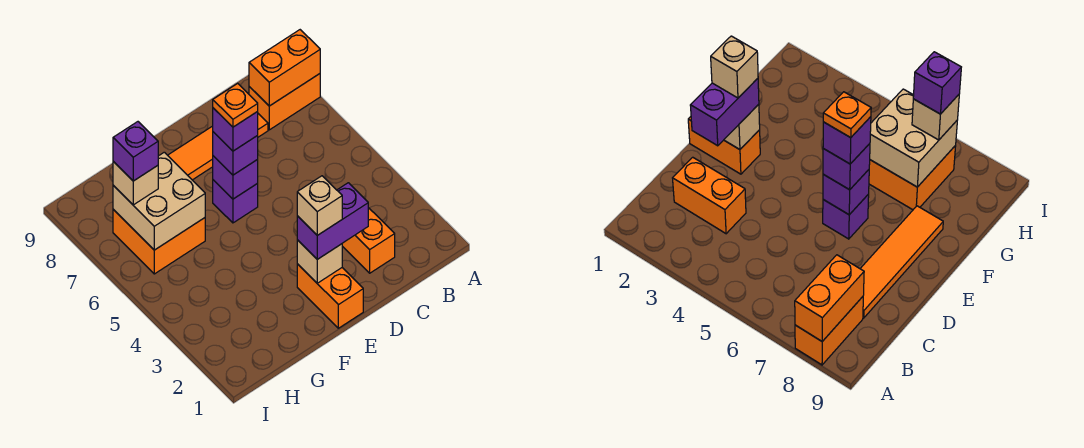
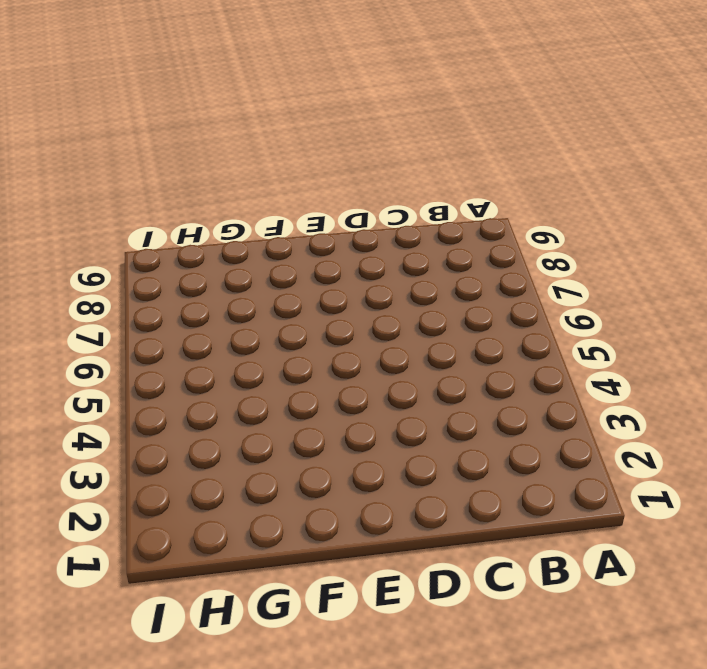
none -> orange 1x2 brick [249,74,320,130]
none -> orange 1x2 brick [342,208,395,273]
none -> orange 1x4 tile [168,114,268,180]

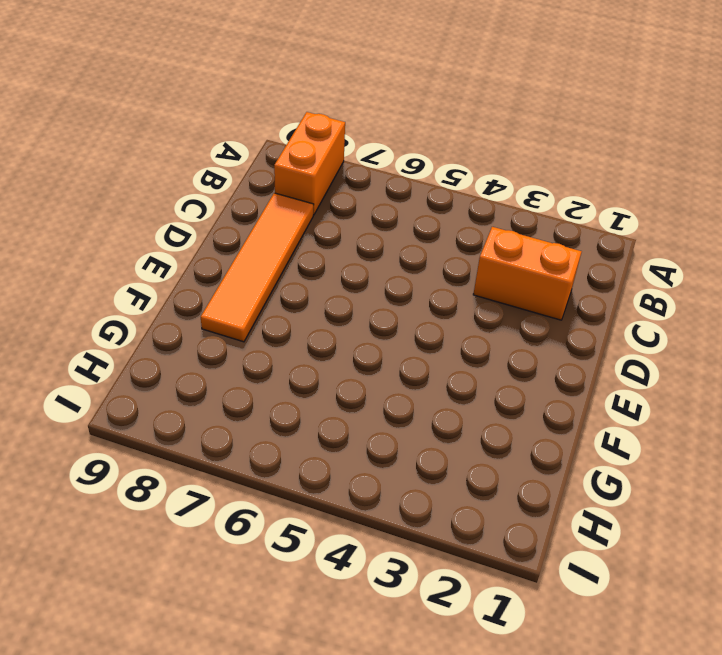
none -> orange 1x2 brick [297,264,363,328]
none -> purple 1x1 brick [213,180,258,223]
none -> orange 2x2 brick [113,210,205,274]

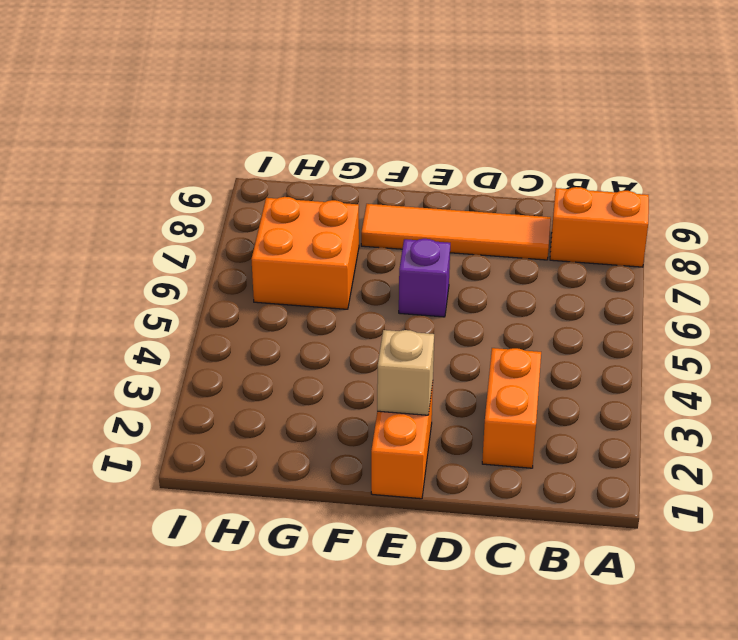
none -> orange 1x2 brick [249,30,320,106]
none -> purple 1x1 brick [213,156,258,199]
none -> tan 2x2 brick [113,152,205,250]

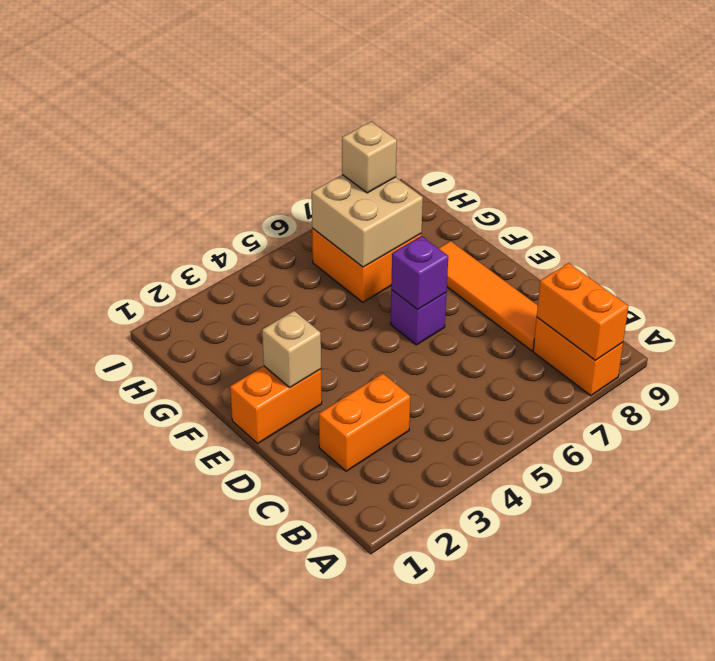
none -> purple 1x2 brick [297,183,368,259]
none -> purple 1x1 brick [213,132,258,175]
none -> tan 1x1 brick [297,176,342,235]

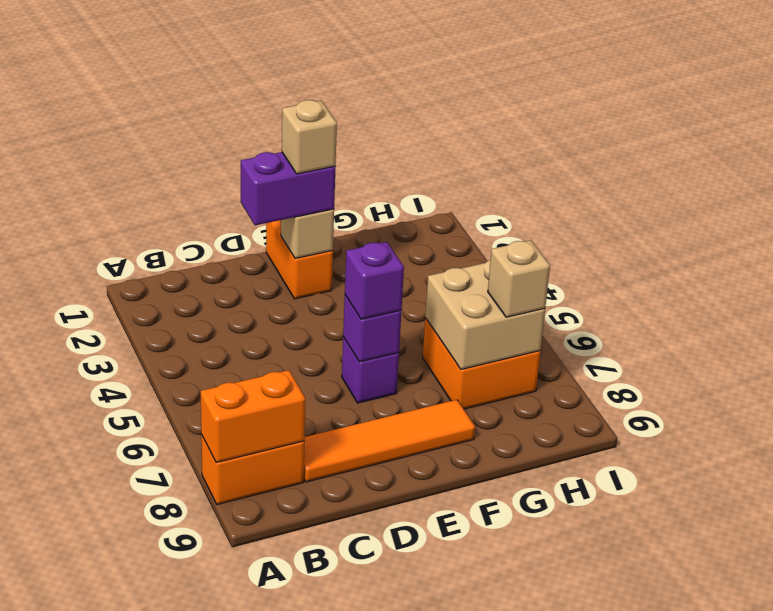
none -> orange 1x2 brick [342,208,395,273]
none -> purple 1x1 brick [213,108,258,151]
none -> purple 1x1 brick [113,122,158,181]

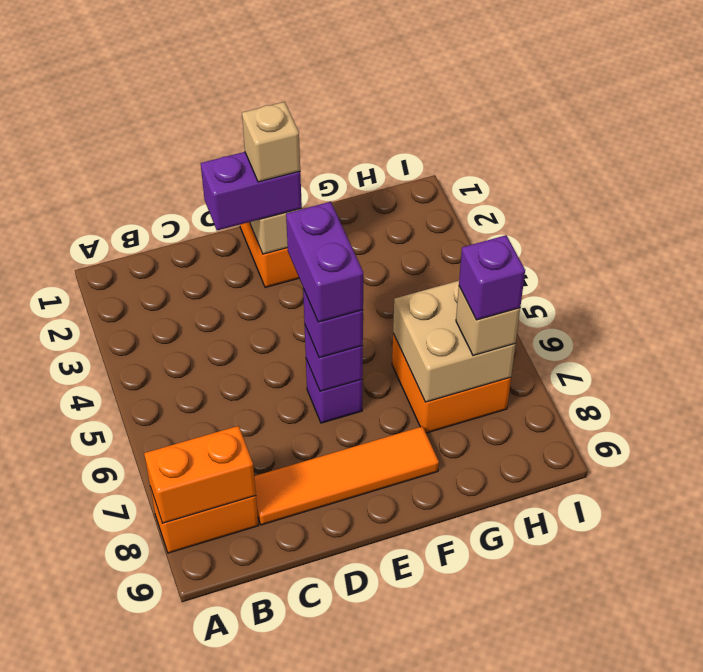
purple 1x2 brick [286,202,363,322] -> purple 1x1 brick [213,108,258,151]
none -> orange 1x2 brick [342,208,395,273]
none -> orange 1x1 plate [213,83,258,127]

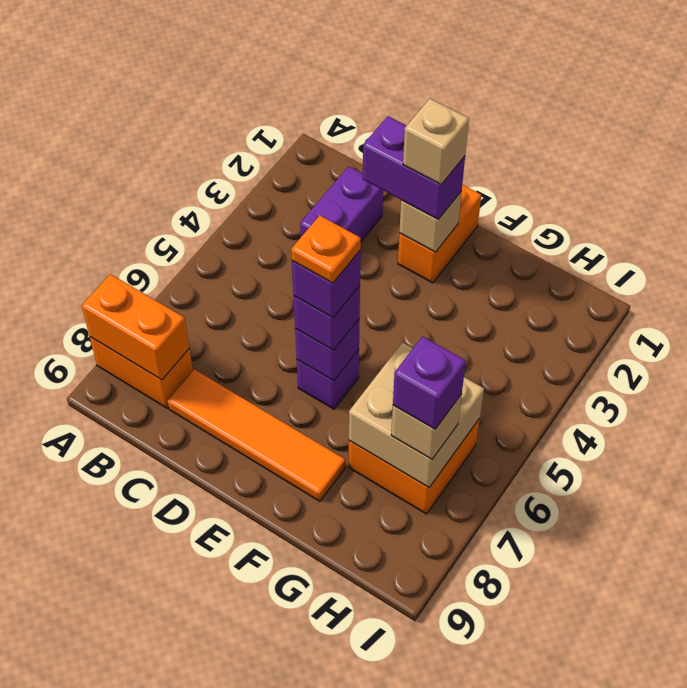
purple 1x2 brick [300,166,383,241] -> orange 1x2 brick [342,208,395,273]

